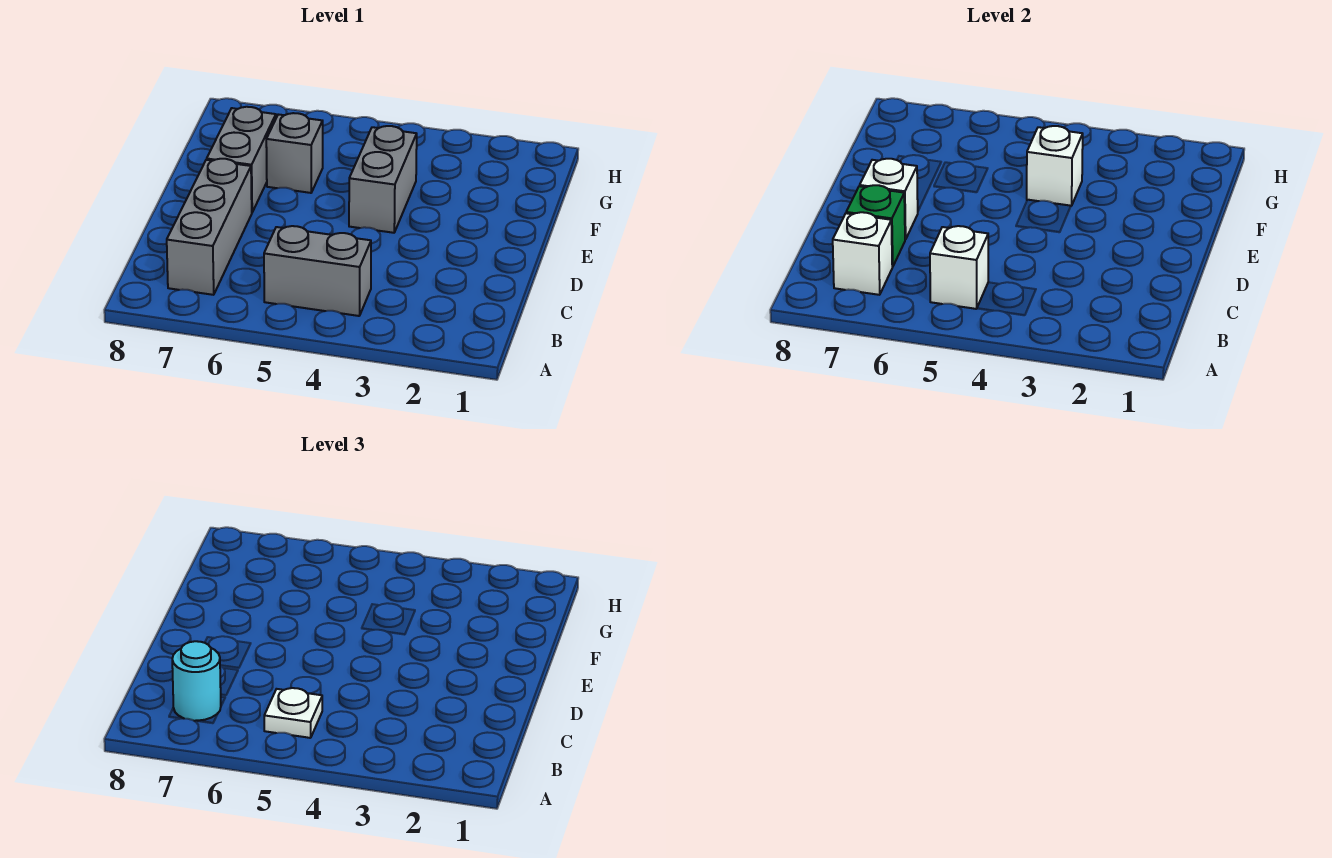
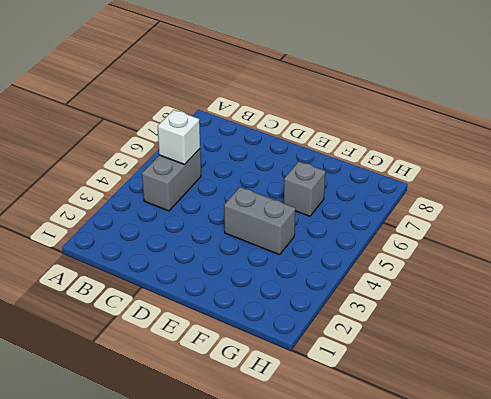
none -> grey 1x3 brick [167,159,252,295]
none -> grey 1x2 brick [207,107,276,212]
none -> white 1x1 brick [833,212,892,295]

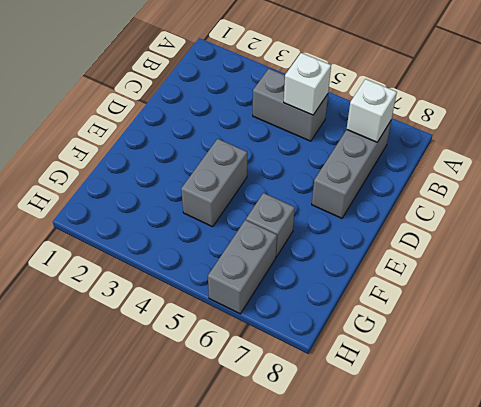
grey 1x2 brick [208,220,277,314] -> grey 1x2 brick moved to [207,107,276,212]
none -> green 1x1 brick [846,185,905,267]
none -> white 1x1 brick [860,159,918,240]
none -> white 1x1 brick [1027,126,1083,206]

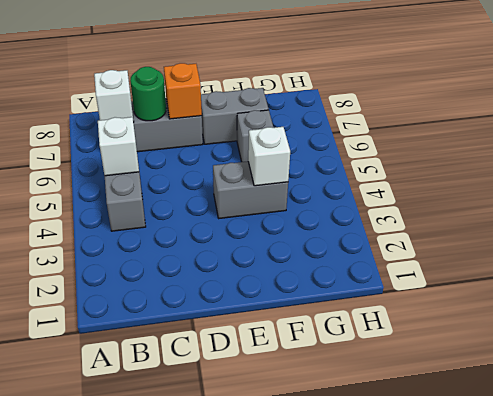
green 1x1 round brick [130,67,166,121] -> green 1x1 brick [846,185,905,267]
orange 1x1 brick [164,63,202,119] -> white 1x1 brick [860,159,918,240]
none -> white 1x1 plate [264,688,322,738]
none -> cyan 1x1 round brick [172,641,221,721]

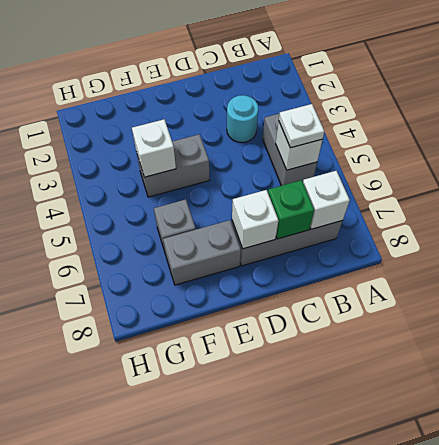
cyan 1x1 round brick [227,95,258,143] -> cyan 1x1 round brick moved to [172,641,221,721]

